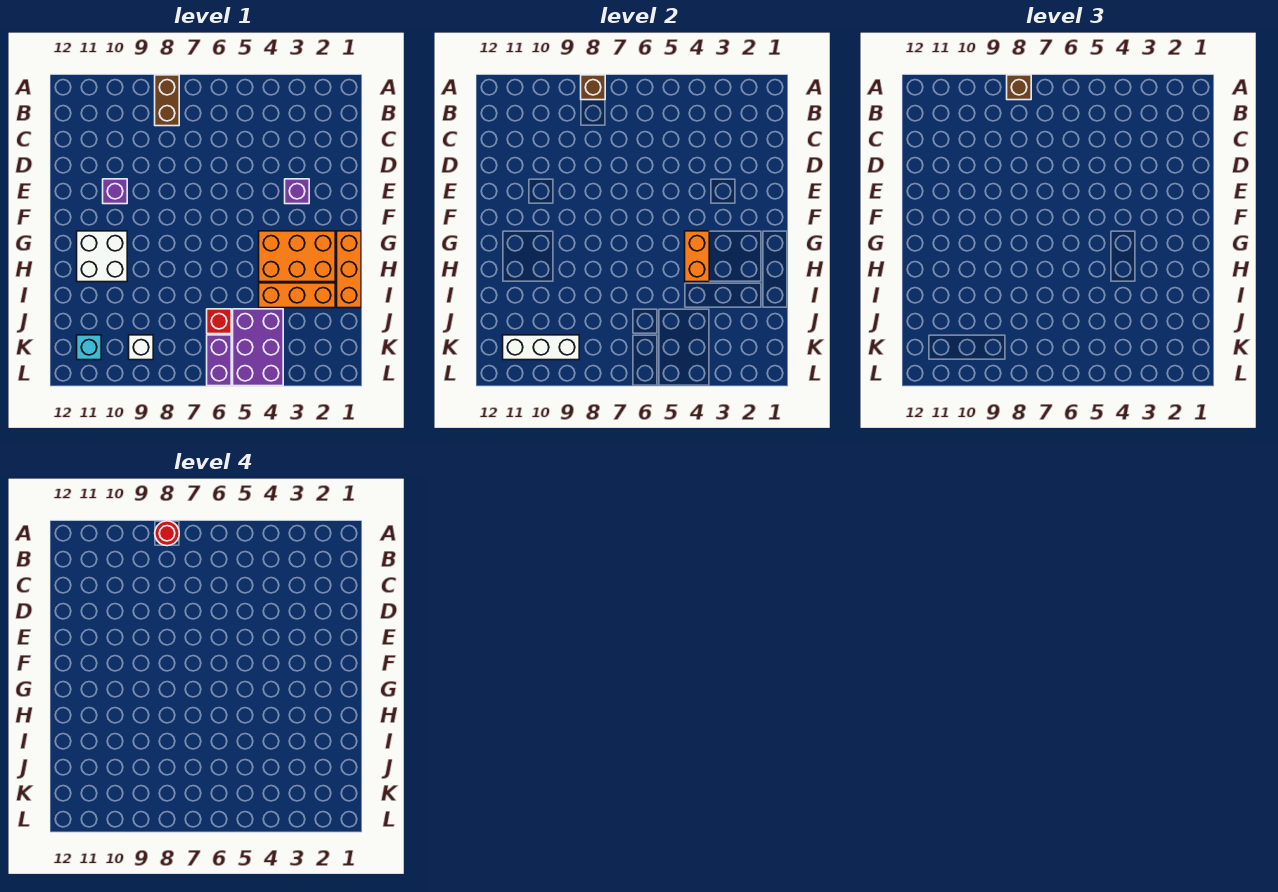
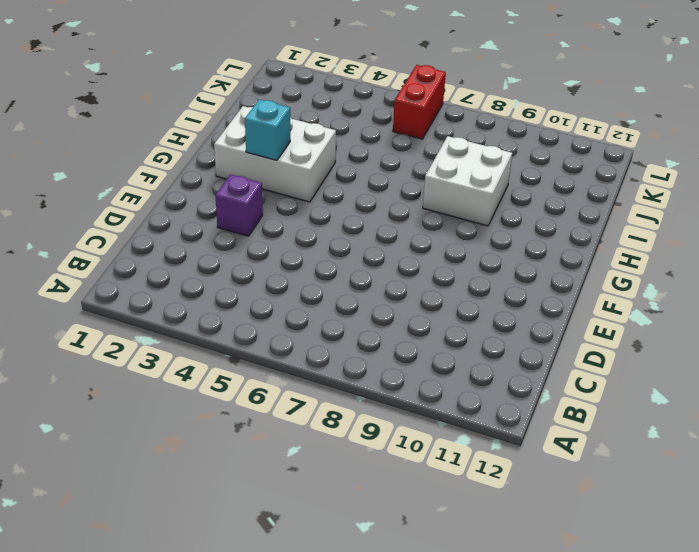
white 2x3 brick [214,106,336,202] -> orange 2x3 brick [259,231,335,282]
cyan 1x1 brick [245,100,290,160] -> cyan 1x1 brick moved to [77,335,101,360]
white 2x2 brick [423,136,512,226] -> white 2x2 brick moved to [77,231,127,282]
red 1x2 brick [393,65,446,139] -> purple 1x2 brick [207,335,231,386]
none -> brown 1x2 brick [155,75,179,126]
none -> purple 1x1 brick [103,179,127,204]
none -> orange 1x3 brick [337,231,361,308]

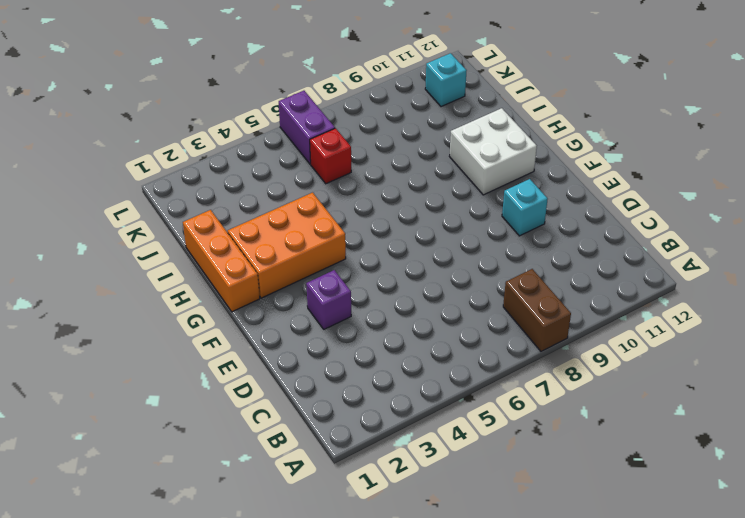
cyan 1x1 brick [502,179,548,236] -> purple 1x1 brick [103,179,127,204]
none -> orange 1x3 brick [259,283,335,308]
none -> purple 2x3 brick [233,309,283,386]
none -> white 1x1 brick [129,335,153,360]

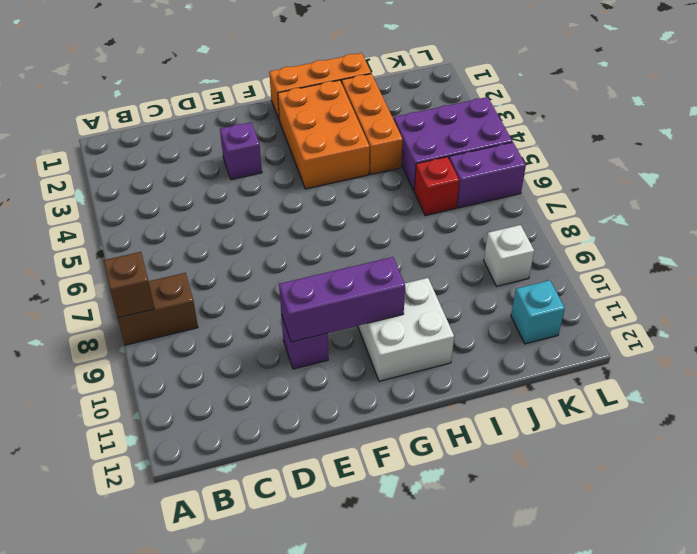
purple 1x3 brick [279,257,405,342] -> none
none -> orange 1x2 brick [685,231,709,282]
none -> white 1x3 brick [503,335,579,360]
none -> brown 1x1 brick [1007,75,1031,100]

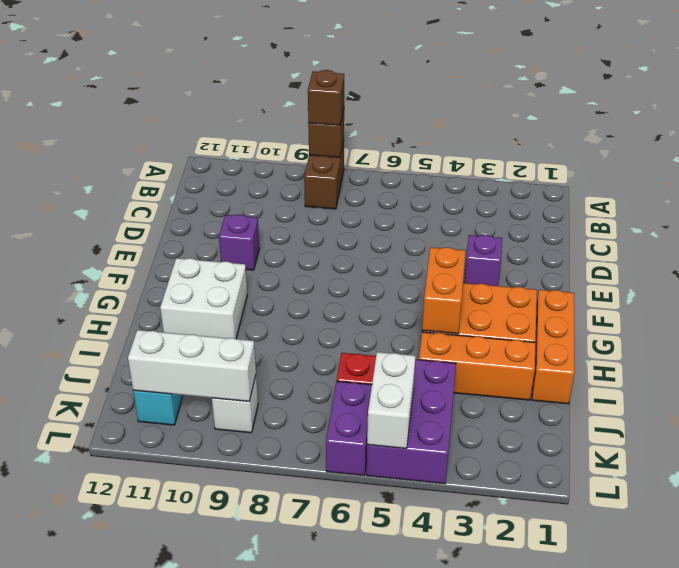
white 1x2 brick [367,352,415,449] -> none
none -> red 1x1 round brick [155,521,179,546]

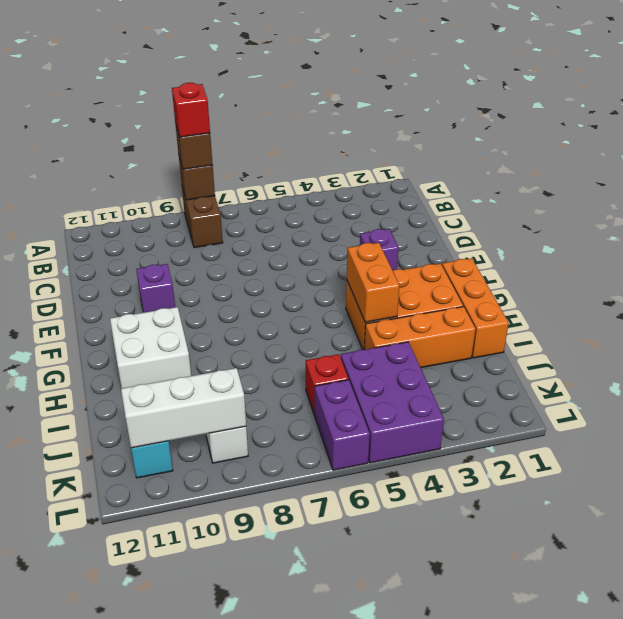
red 1x1 brick [172,83,210,137] -> red 1x1 round brick [155,521,179,546]

